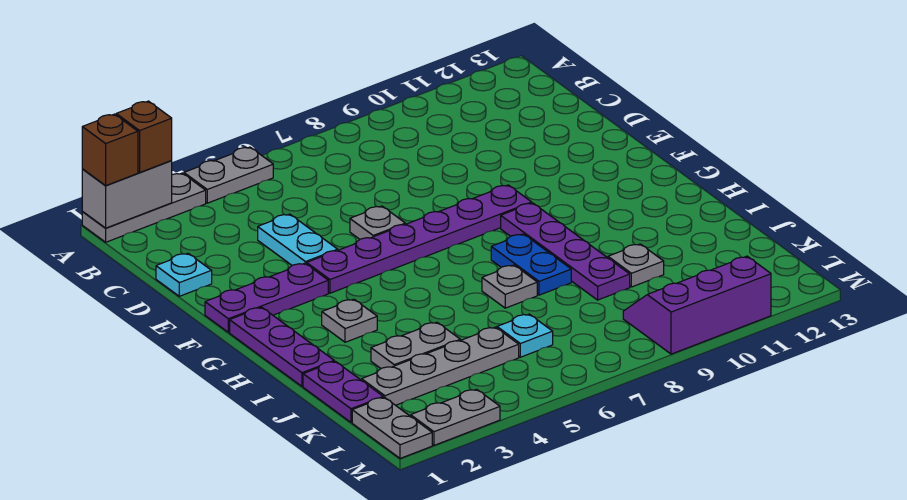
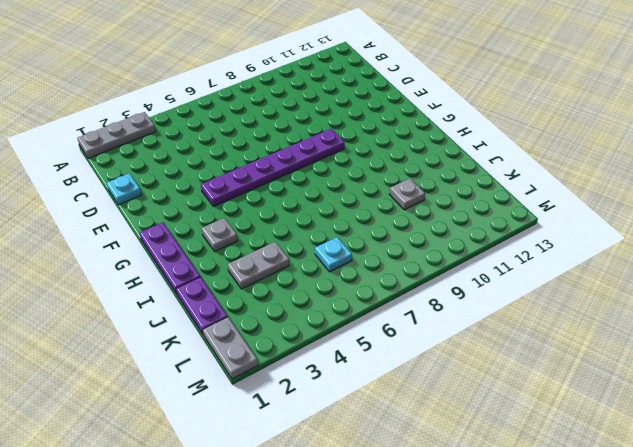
none -> grey 1x2 plate [184,147,273,203]
none -> cyan 1x2 plate [258,214,338,265]
none -> grey 1x1 plate [350,206,405,239]

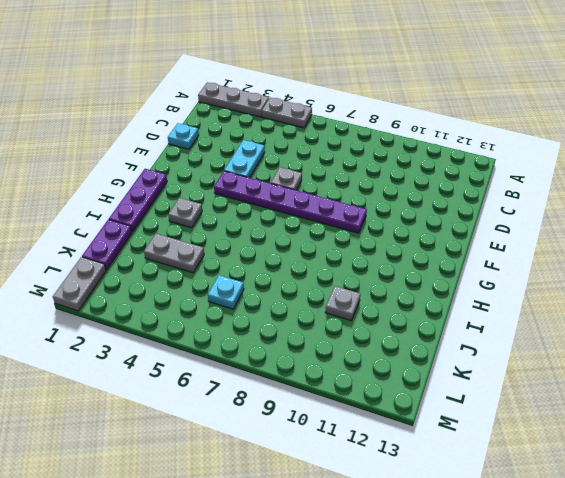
none -> purple 1x3 plate [205,263,328,332]
none -> purple 1x4 plate [501,203,630,300]
none -> blue 1x2 plate [491,234,571,295]

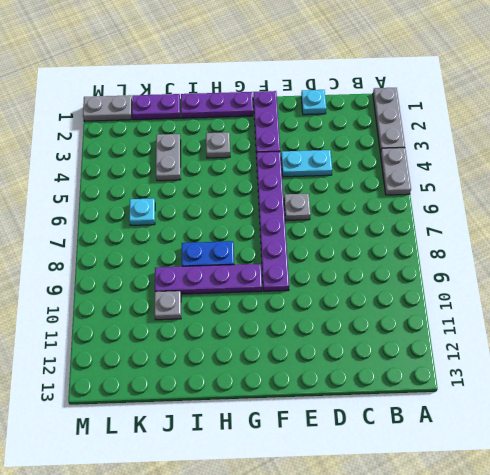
none -> grey 1x1 plate [482,265,537,308]
none -> grey 1x4 plate [362,327,519,405]
none -> purple 2x3 slope [623,256,771,354]

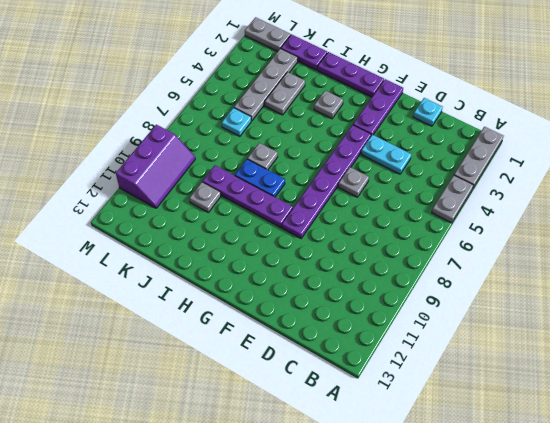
none -> grey 1x2 plate [411,389,500,445]
none -> grey 1x2 brick [82,161,172,228]
none -> brown 1x1 brick [82,114,138,185]

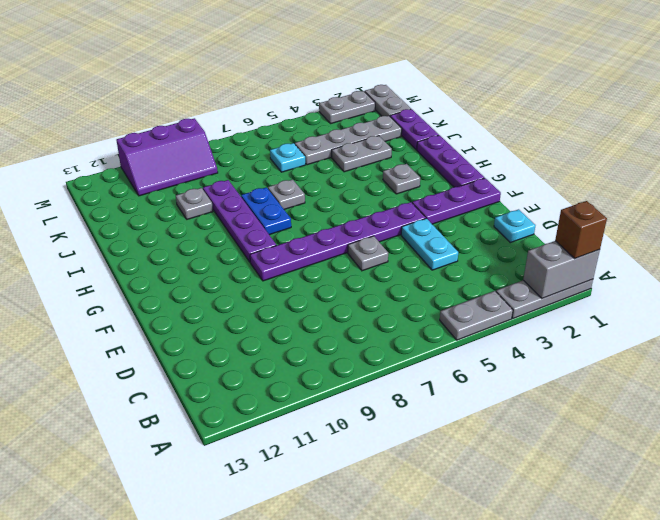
none -> brown 1x1 brick [116,101,172,172]

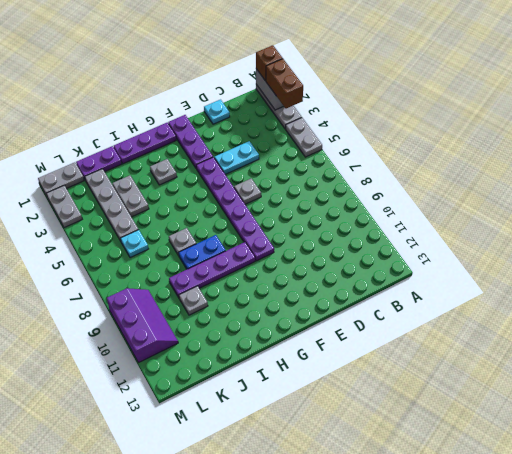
brown 1x2 brick [266,59,303,108] -> brown 1x1 brick [116,101,172,172]

